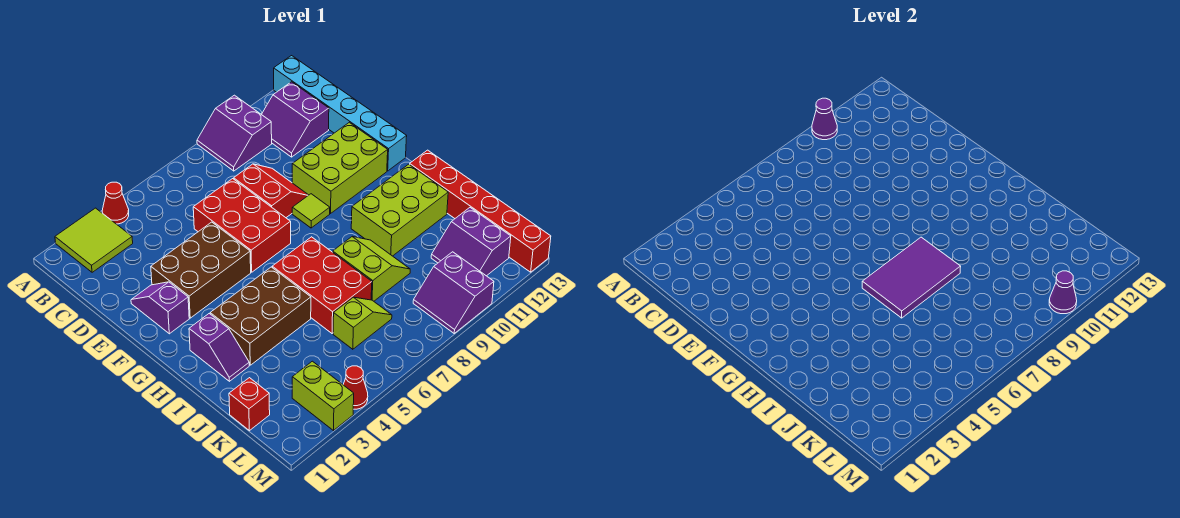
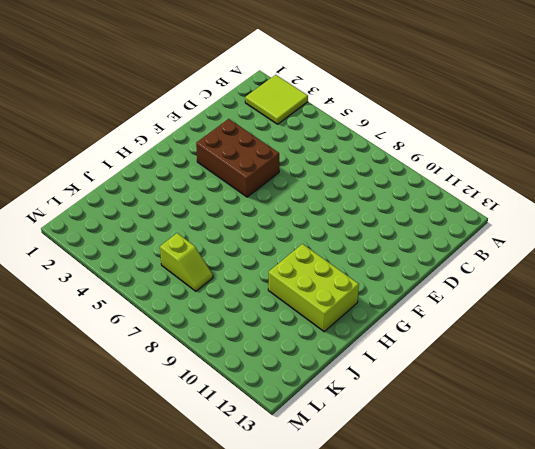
none -> red 1x1 cone [102,182,129,224]
none -> purple 2x2 slope [197,95,272,171]
none -> cyan 1x6 brick [274,56,407,171]

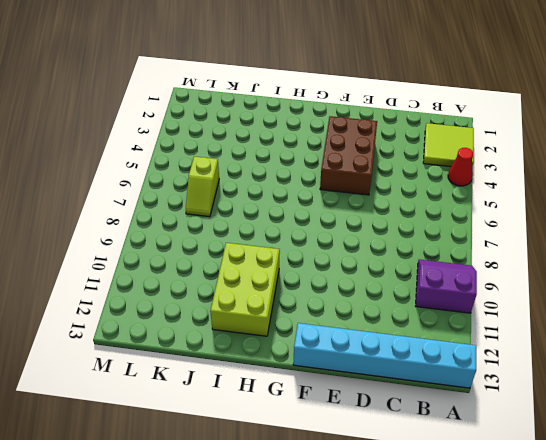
none -> purple 2x2 slope [261,82,329,157]
none -> red 2x3 brick [193,179,291,272]
none -> red 2x2 slope [234,164,308,218]

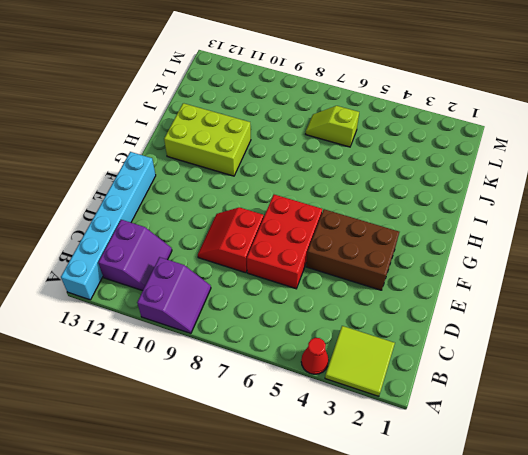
none -> purple 1x2 slope [131,282,189,334]
none -> lime 2x3 brick [292,122,388,213]
none -> lime 1x1 tile [292,194,330,228]

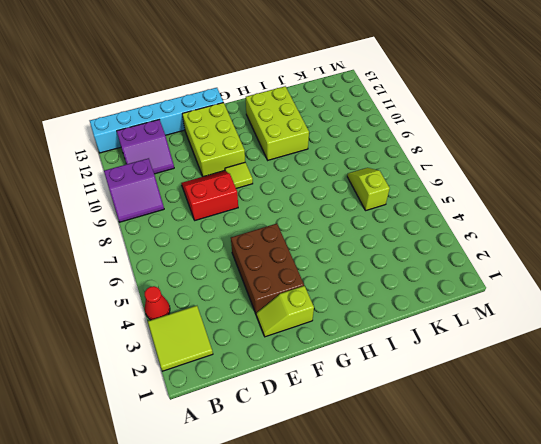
lime 1x2 slope [256,286,314,337] -> purple 1x2 slope [131,282,189,334]
none -> red 2x3 brick [193,179,291,272]
none -> purple 1x2 slope [189,314,249,381]
none -> brown 2x3 brick [210,267,311,365]

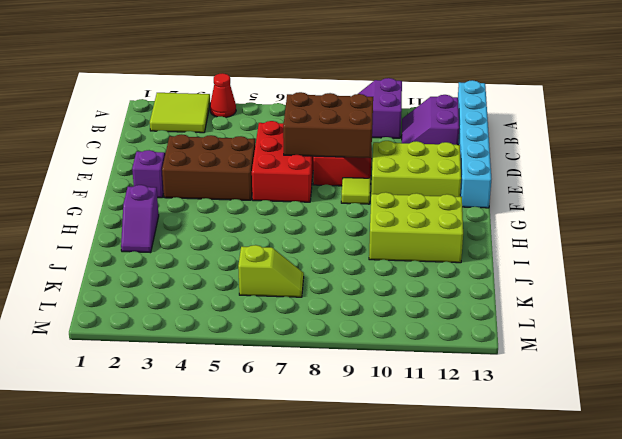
brown 2x3 brick [283,92,373,158] -> brown 2x3 brick moved to [210,267,311,365]
none -> red 2x3 brick [272,237,372,333]
none -> red 1x6 brick [410,150,551,272]
none -> lime 2x2 slope [333,237,410,301]

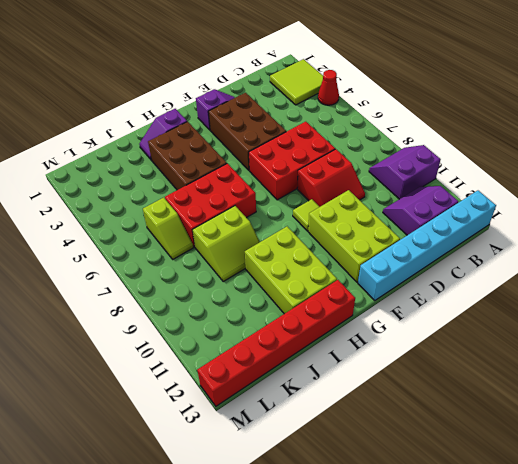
none -> red 1x1 brick [229,378,270,431]
none -> purple 2x2 slope [431,208,511,276]
none -> lime 1x2 brick [292,361,354,431]

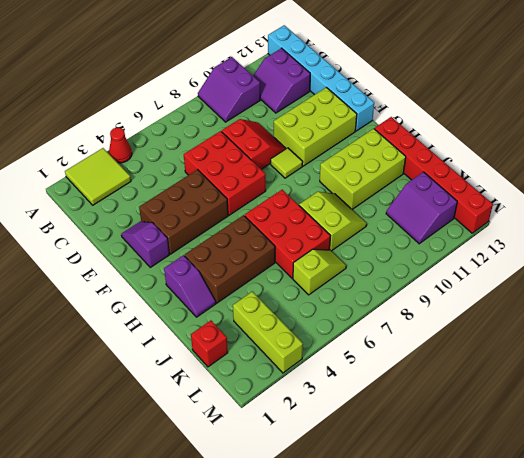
lime 1x3 brick [233,291,303,373] -> lime 1x2 brick [292,361,354,431]
none -> purple 2x2 slope [413,252,494,333]
none -> red 1x1 cone [343,366,368,409]
none -> purple 1x1 cone [812,98,837,140]

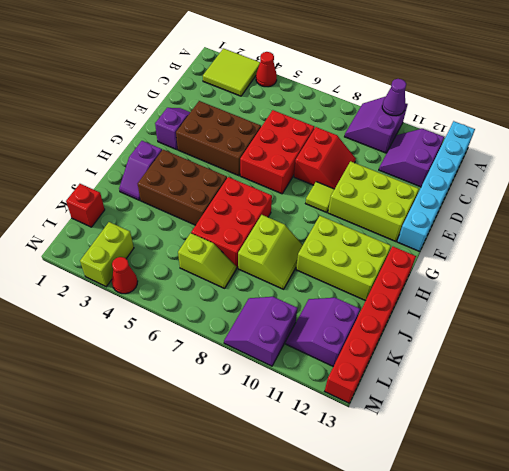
none -> purple 2x3 tile [862,237,961,318]
none -> purple 1x1 cone [1049,271,1077,314]

